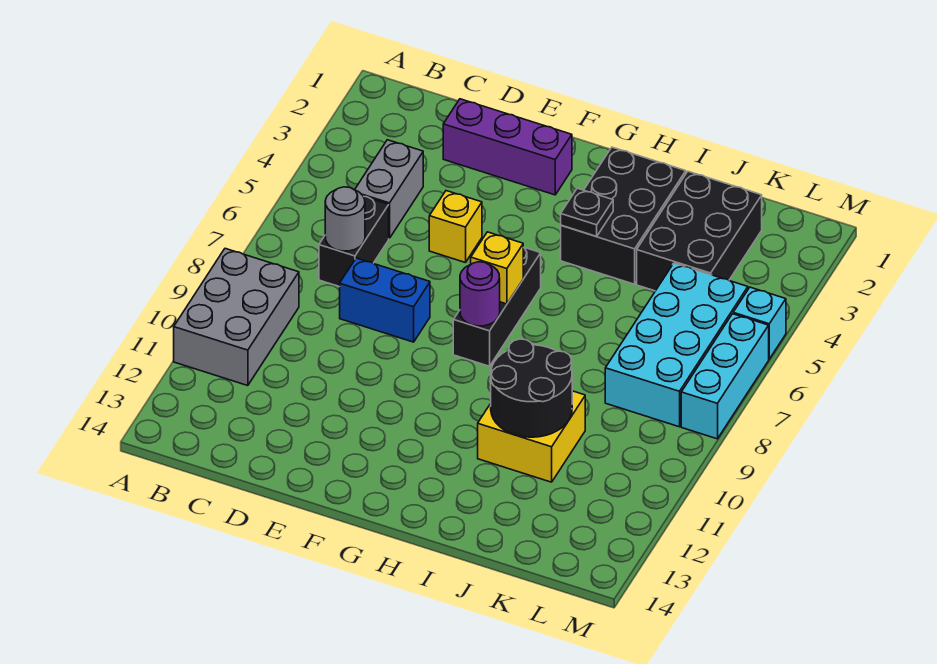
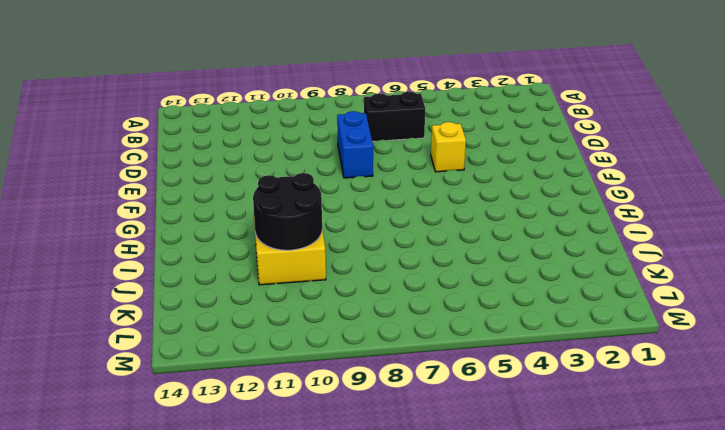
none -> grey 2x3 brick [174,249,299,386]
none -> grey 1x2 brick [355,140,423,238]
none -> purple 1x3 brick [443,99,572,195]

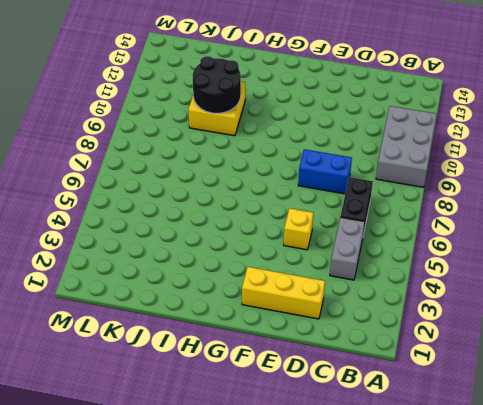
yellow 1x3 brick [242,267,325,319] -> purple 1x3 brick [443,99,572,195]
none -> black 1x3 brick [453,248,541,366]
none -> black 2x3 brick [561,147,686,284]
none -> black 2x3 brick [637,172,762,291]

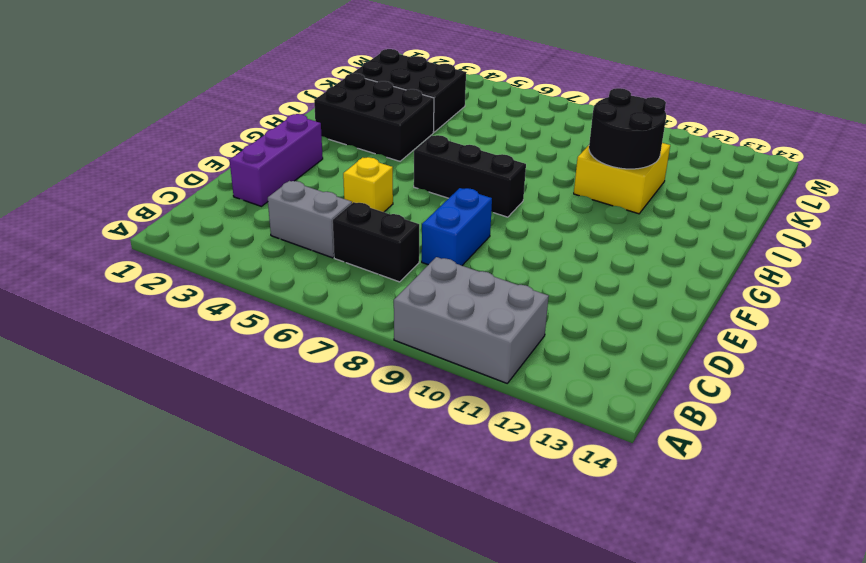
none -> cyan 2x4 brick [605,263,748,427]
none -> cyan 1x1 brick [733,287,786,359]
none -> cyan 1x3 brick [681,314,769,439]

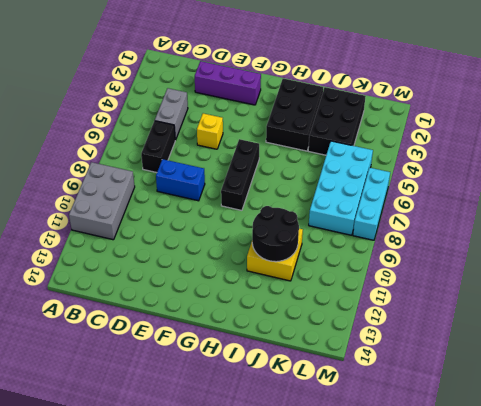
none -> cyan 1x1 brick [733,287,786,359]
none -> grey 1x1 round brick [325,187,365,251]
none -> yellow 1x1 brick [471,232,524,304]

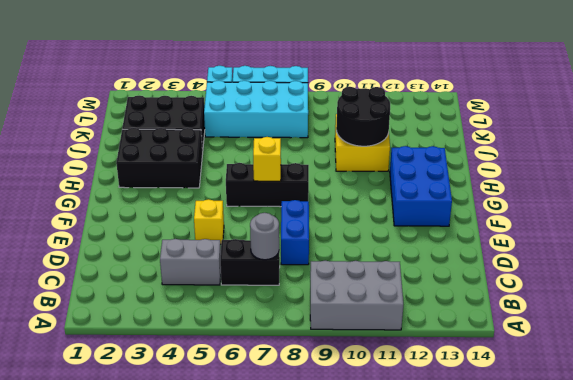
blue 2x3 brick [390,146,452,226] -> none
none -> purple 1x3 brick [443,99,572,195]
none -> purple 1x1 round brick [460,262,500,326]
none -> black 1x1 plate [561,188,613,236]

